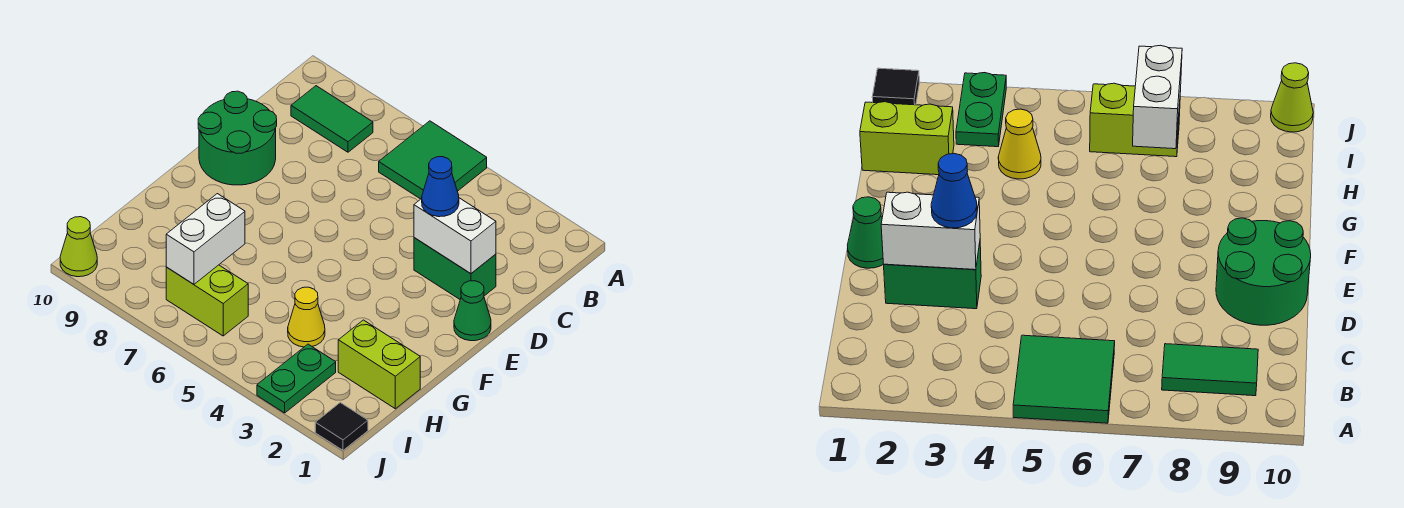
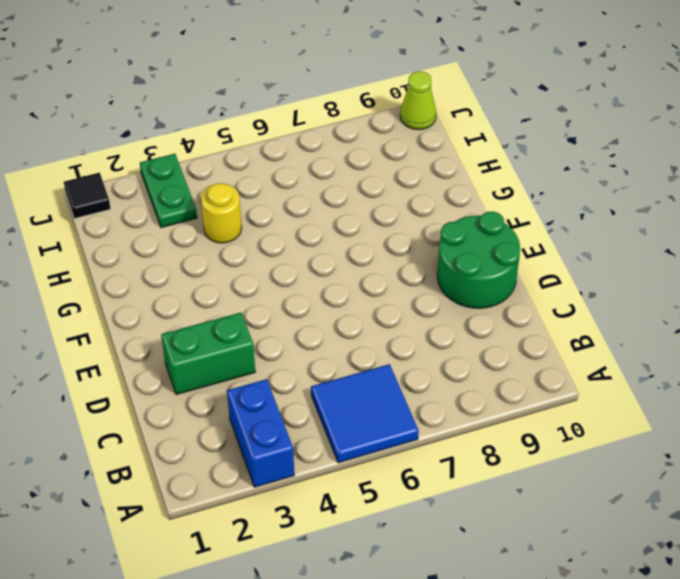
blue 1x2 brick [227,379,294,487] -> none
blue 2x2 tile [311,364,419,463] -> green 2x2 tile [379,121,487,199]
yellow 1x1 round brick [201,183,242,243] -> yellow 1x1 cone [288,287,325,347]
none -> green 1x2 tile [291,86,373,152]
none -> green 1x1 cone [454,281,491,341]
none -> lime 1x2 brick [338,320,420,409]

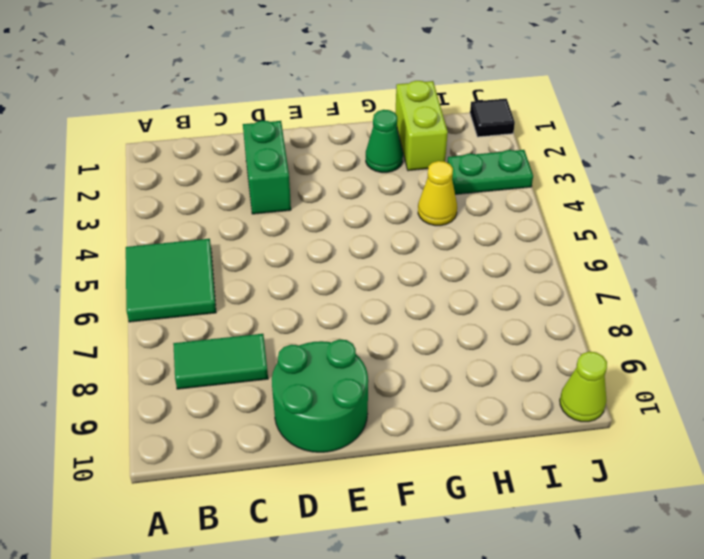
green 1x2 tile [173,334,268,389] -> green 1x2 tile turned to [291,86,373,152]
green 1x1 cone [366,110,403,173] -> green 1x1 cone moved to [454,281,491,341]
none -> lime 1x2 brick [166,265,248,336]
none -> white 1x2 brick [414,198,496,274]
none -> white 1x2 brick [166,194,245,284]

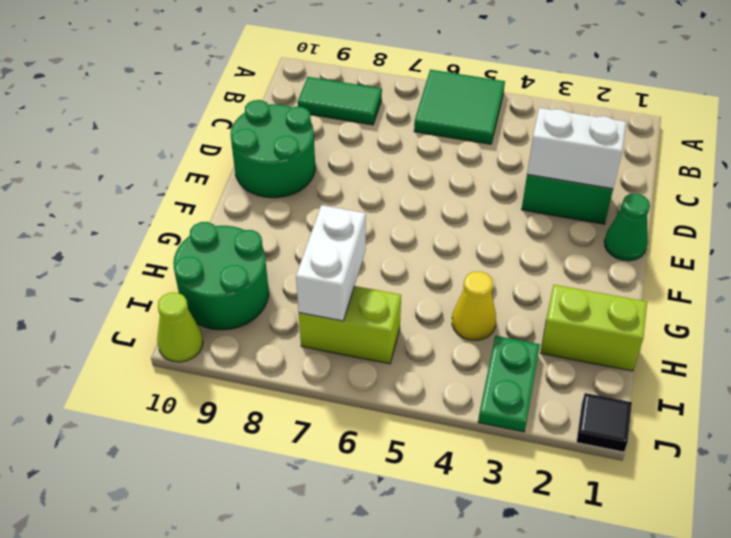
green 2x2 round brick [173,222,269,330] -> none
none -> blue 1x1 cone [422,157,459,217]

